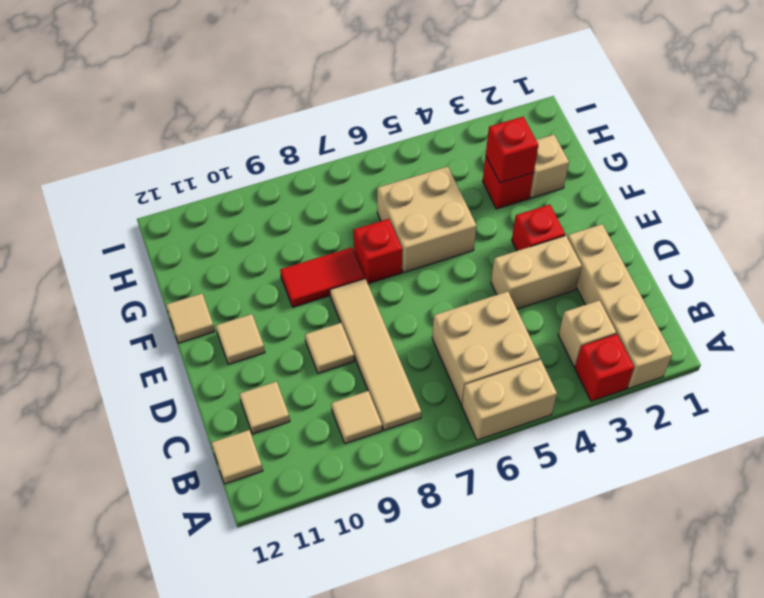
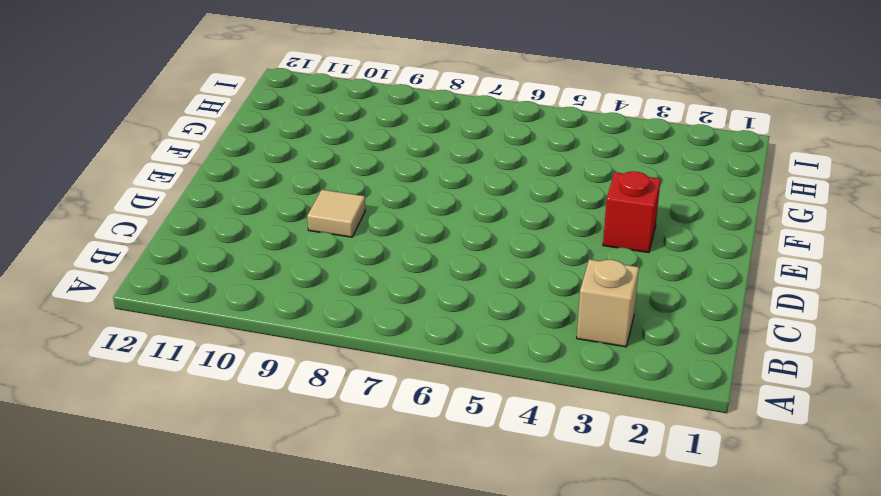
none -> tan 1x4 brick [567,224,672,389]
none -> red 1x1 brick [575,334,634,401]
none -> tan 1x2 brick [462,360,557,440]

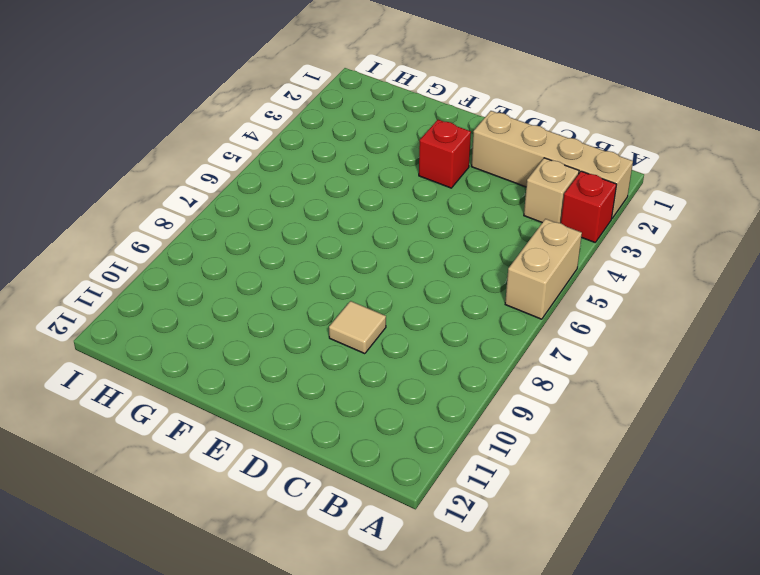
none -> tan 2x2 brick [432,291,540,405]
none -> tan 1x4 tile [330,279,421,430]
none -> tan 1x1 tile [331,391,382,444]

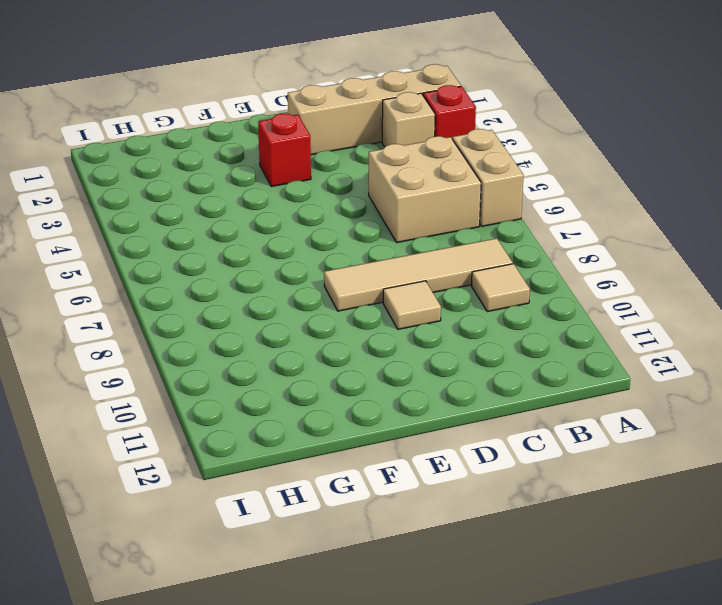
none -> tan 1x1 tile [211,430,263,484]
none -> tan 1x1 tile [239,381,290,434]
none -> tan 1x2 brick [491,236,582,309]

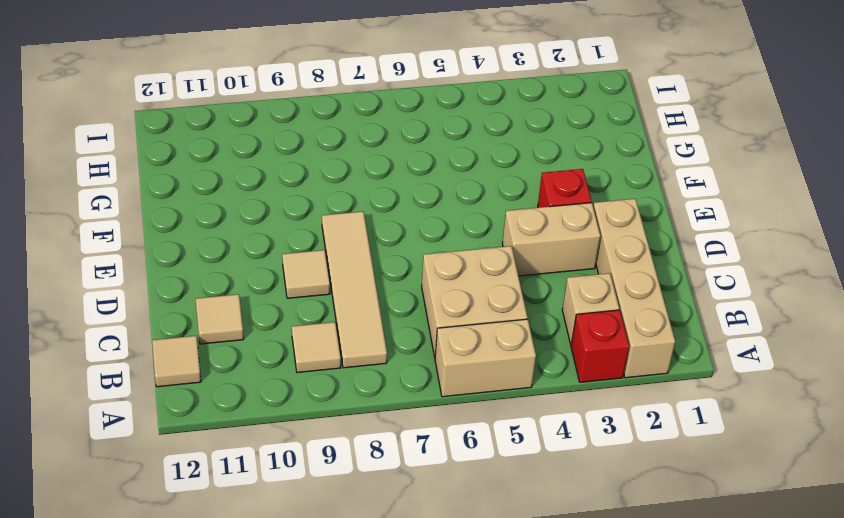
none -> tan 1x1 tile [216,314,265,364]
none -> tan 2x2 brick [377,166,476,272]
none -> red 1x1 brick [354,219,402,284]

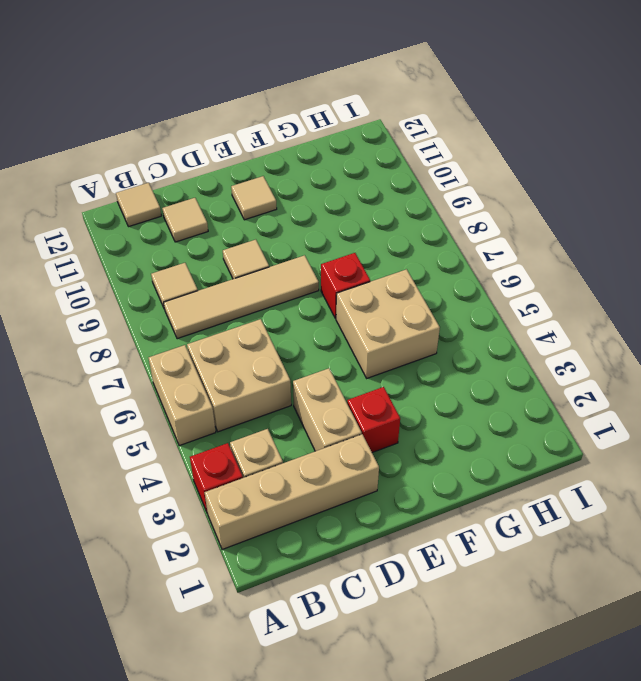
none -> red 1x2 tile [280,247,365,307]
none -> tan 1x1 tile [166,294,215,343]
none -> tan 1x1 brick [530,135,569,198]

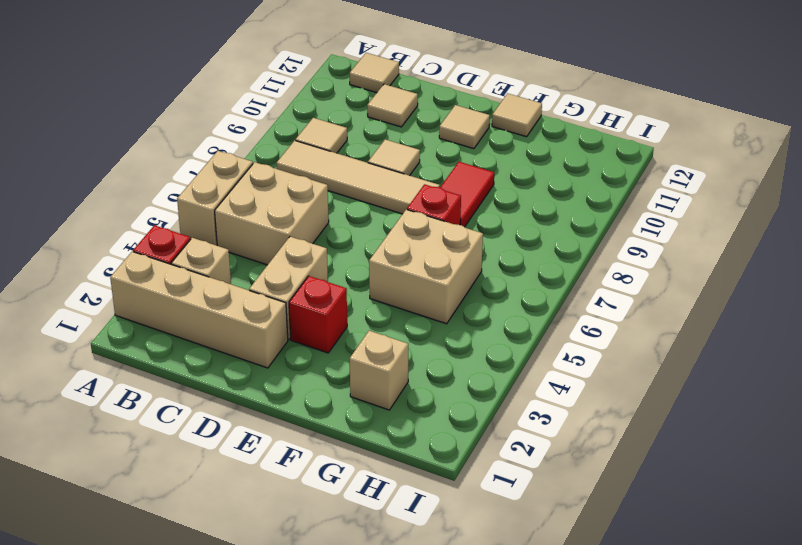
none -> red 1x1 brick [483,156,534,209]
none -> red 1x1 brick [486,117,538,183]

